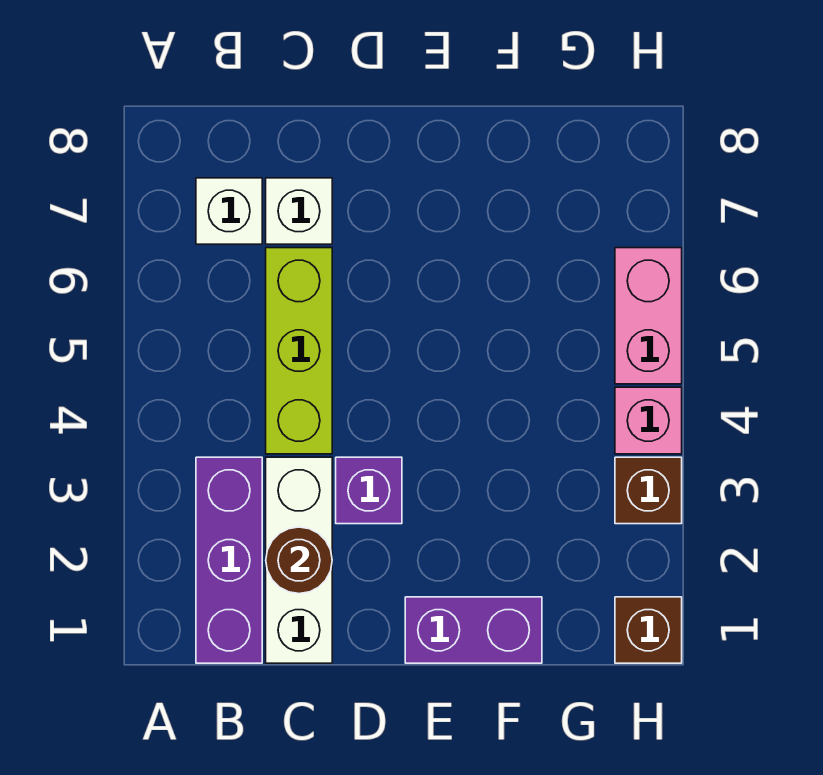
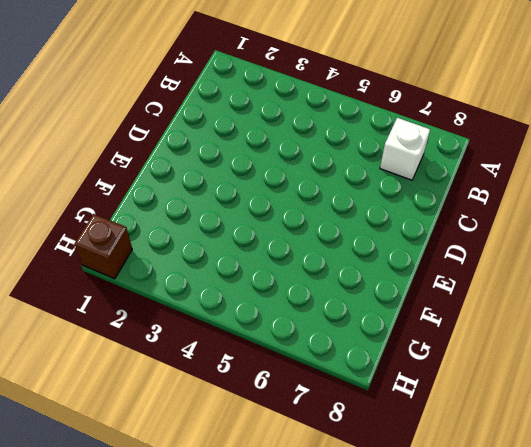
none -> purple 1x3 brick [196,457,262,663]
none -> white 1x3 brick [266,457,332,663]
none -> lime 1x3 brick [266,248,332,454]

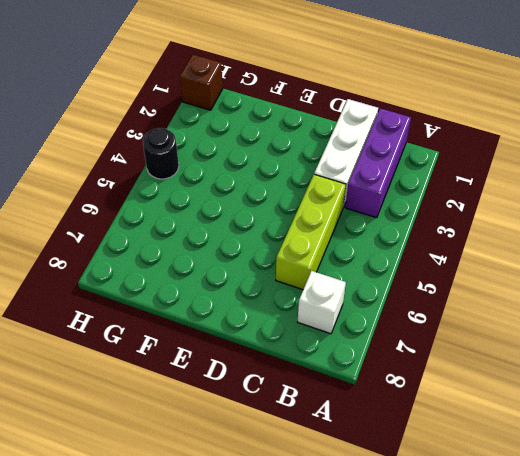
black 1x1 round brick [143,128,179,179] -> pink 1x1 brick [615,387,682,454]
none -> white 1x1 brick [266,178,332,244]
none -> purple 1x1 brick [336,457,402,524]
none -> purple 1x2 brick [405,597,542,663]

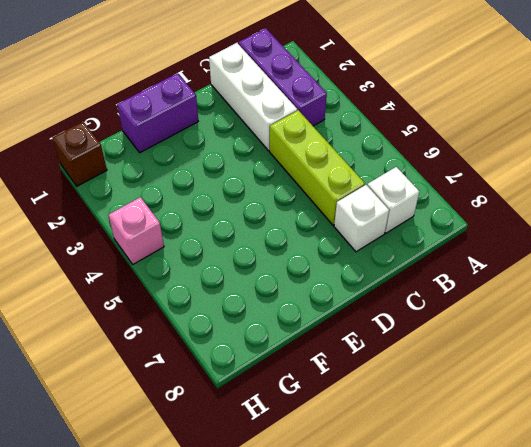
none -> purple 1x1 brick [336,457,402,524]
none -> brown 1x1 brick [615,457,682,524]
none -> pink 1x2 brick [615,248,682,384]

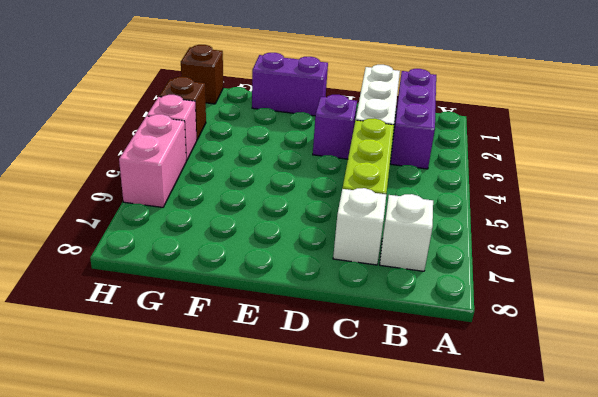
none -> brown 1x1 round brick [266,527,332,594]

